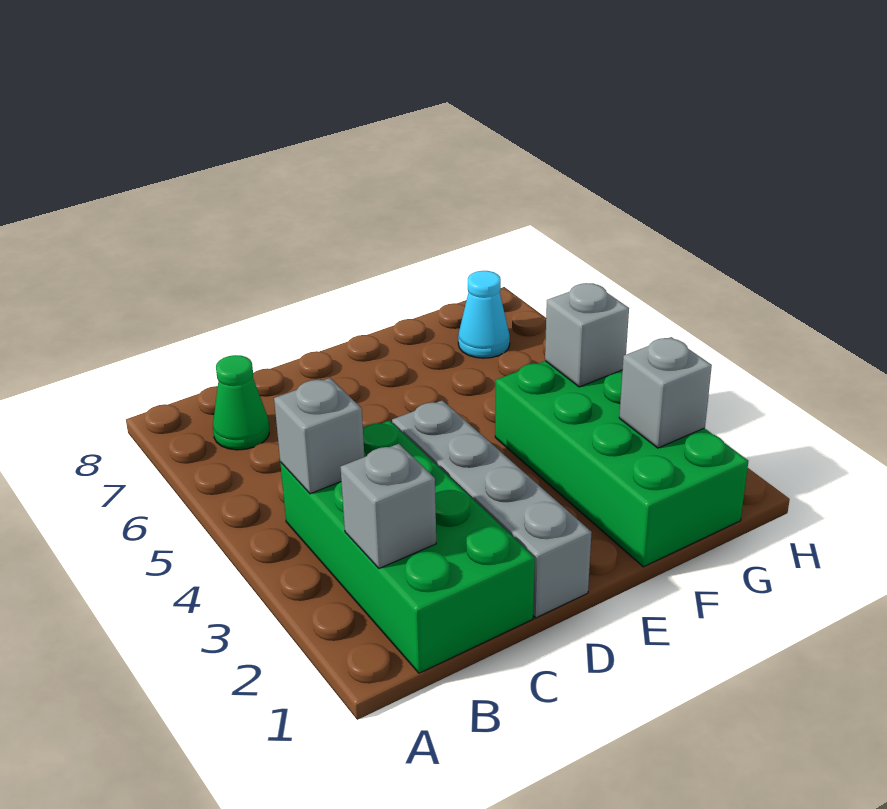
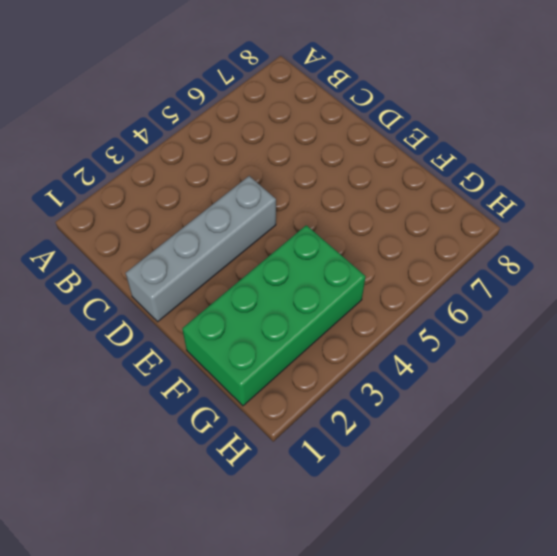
none -> green 2x4 brick [280,420,535,673]
none -> green 1x1 cone [213,355,269,450]

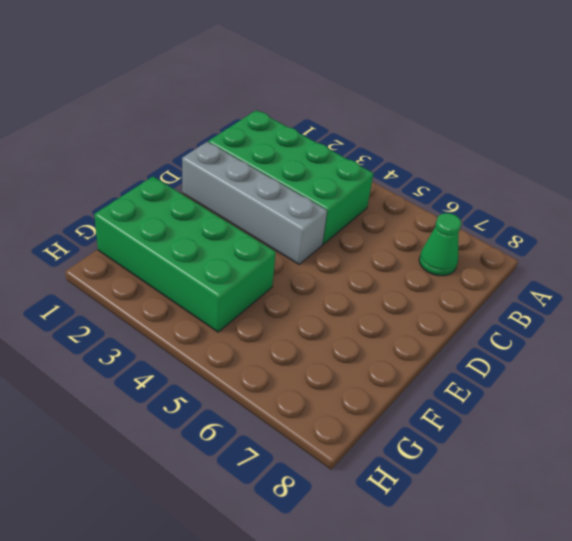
none -> cyan 1x1 cone [458,271,510,358]
none -> grey 1x1 brick [340,444,436,568]

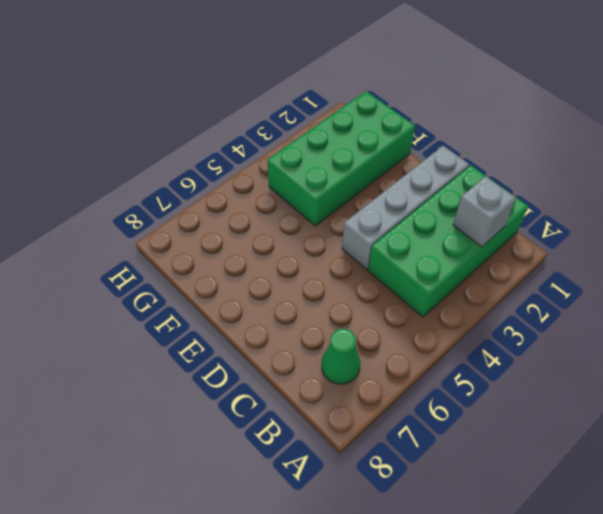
none -> cyan 1x1 cone [458,271,510,358]
none -> grey 1x1 brick [274,378,364,494]

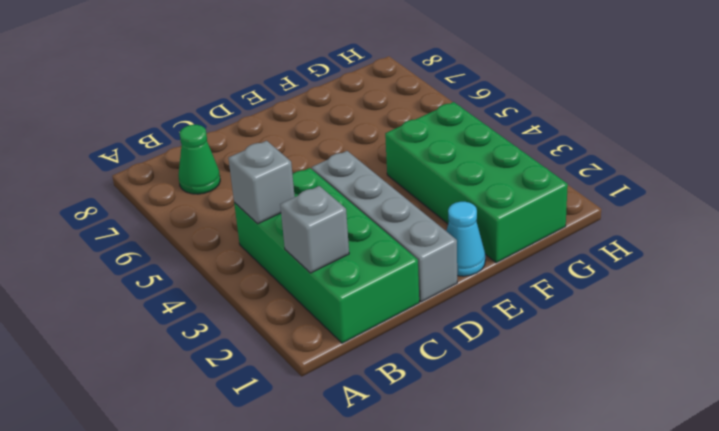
cyan 1x1 cone [447,202,485,276] -> cyan 1x1 cone moved to [458,271,510,358]
none -> grey 1x1 brick [619,337,712,448]
none -> grey 1x1 brick [545,283,629,387]

